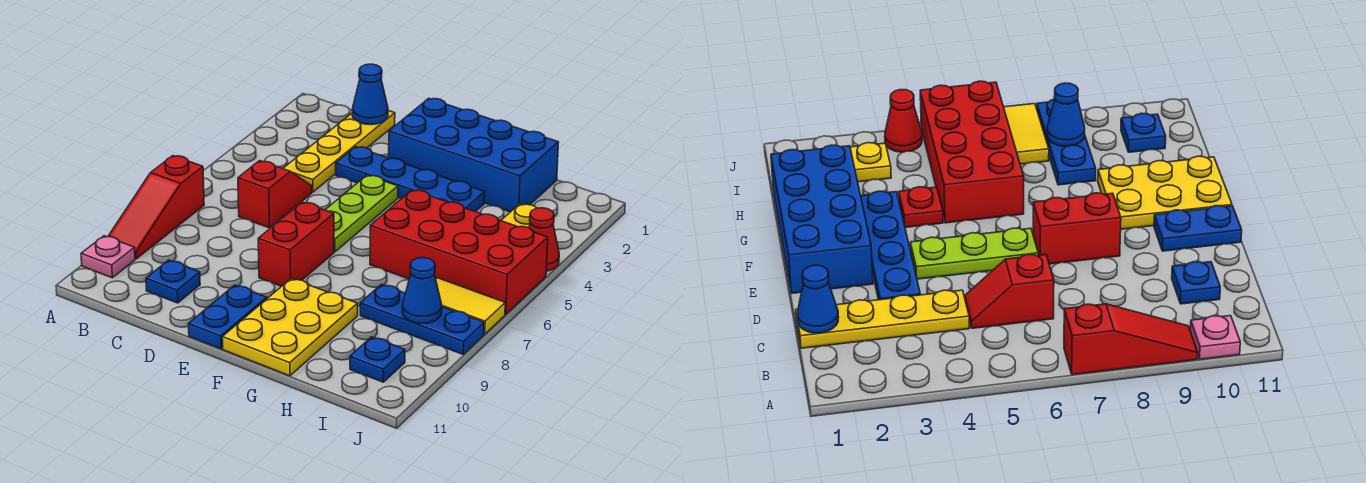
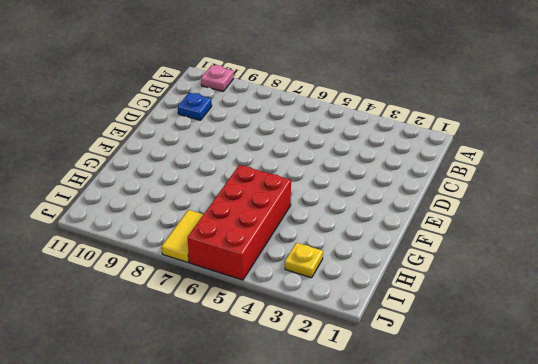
none -> red 1x3 slope [108,156,204,259]
none -> yellow 1x4 plate [283,111,395,192]
none -> red 1x2 slope [238,161,312,228]

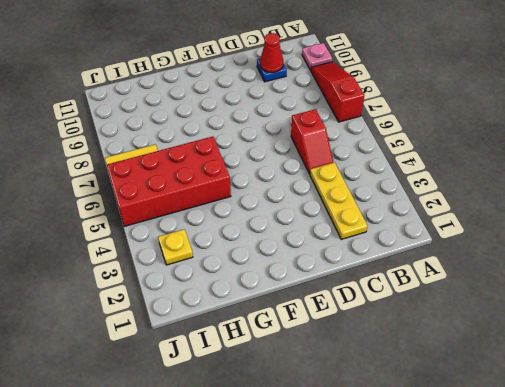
yellow 1x3 plate [310,162,368,239] -> yellow 1x4 plate [283,111,395,192]
red 1x1 cone [260,33,283,73] -> red 1x1 cone moved to [529,208,559,271]
none -> blue 1x4 plate [336,147,485,212]
none -> blue 2x4 brick [389,98,558,212]
none -> lime 1x3 plate [326,175,398,252]

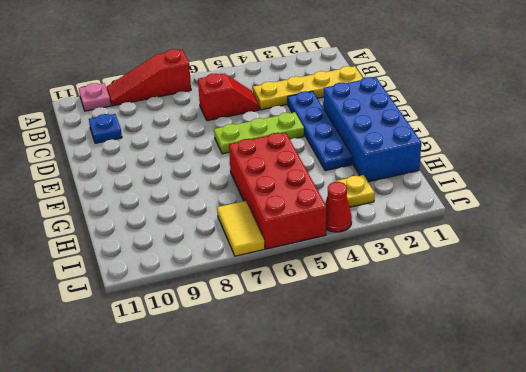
none -> red 1x2 brick [258,202,334,286]
none -> blue 1x2 plate [189,285,267,349]
none -> yellow 2x3 plate [222,279,358,376]

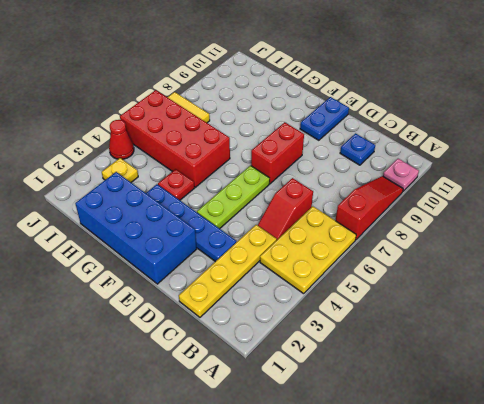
yellow 2x3 plate [260,206,356,294] -> yellow 2x3 plate moved to [222,279,358,376]
none -> blue 1x3 plate [360,284,484,354]
none -> blue 1x1 plate [350,337,405,382]
none -> blue 1x1 cone [352,64,388,124]

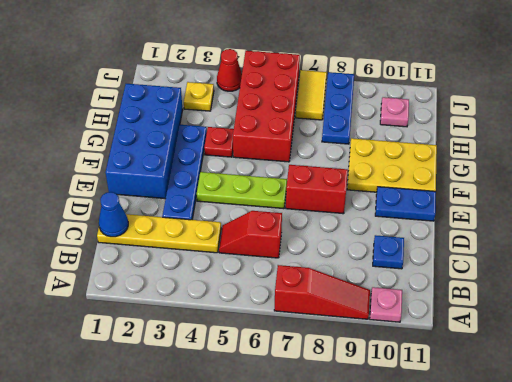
pink 1x1 plate [380,97,409,127] -> blue 1x1 plate [350,337,405,382]
none -> blue 1x1 cone [402,257,442,323]

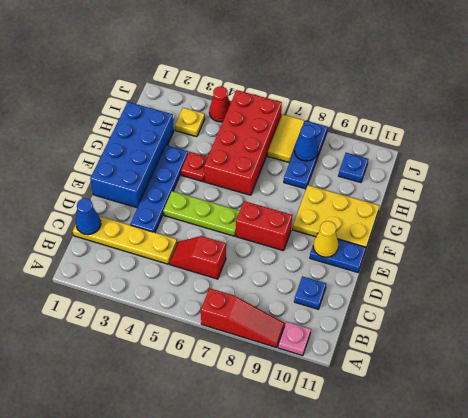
yellow 1x1 cone [313,221,338,257] -> none

